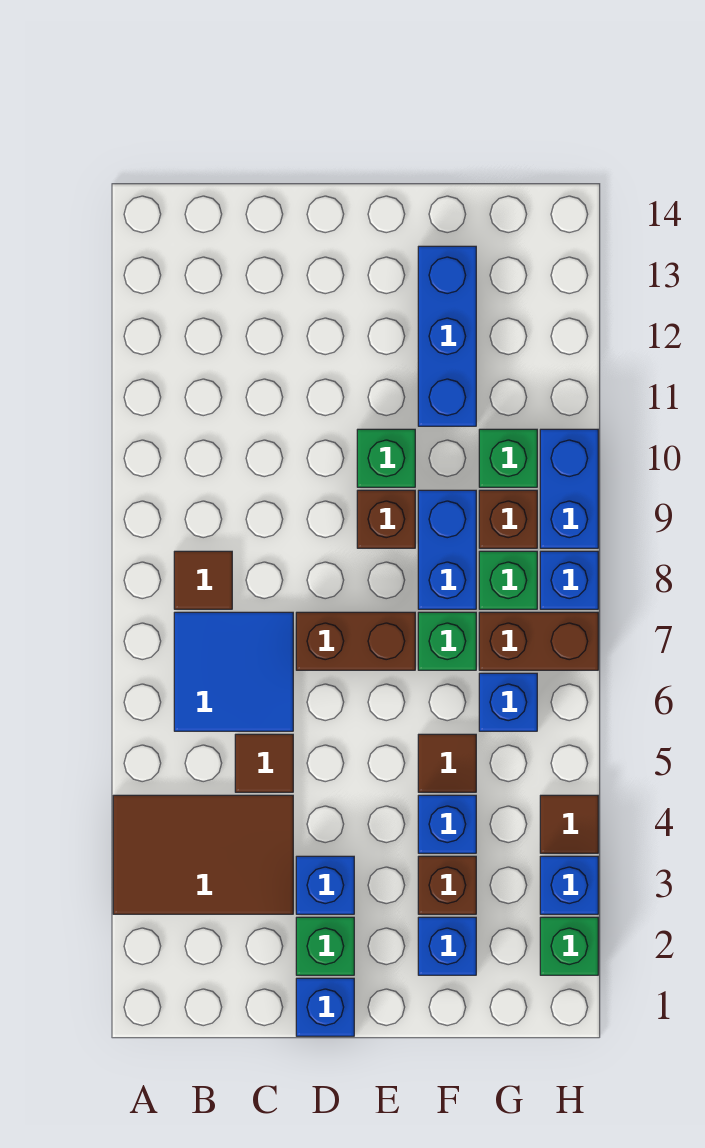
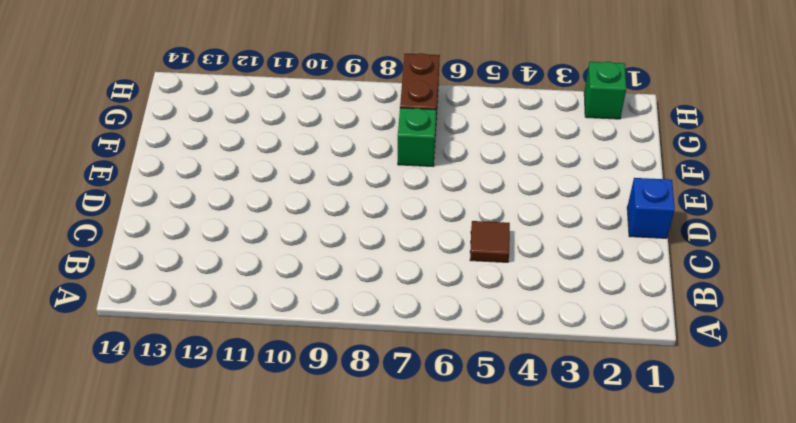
none -> brown 2x3 tile [113,795,293,914]
none -> blue 2x2 tile [174,612,293,731]
none -> brown 1x1 tile [174,551,232,609]

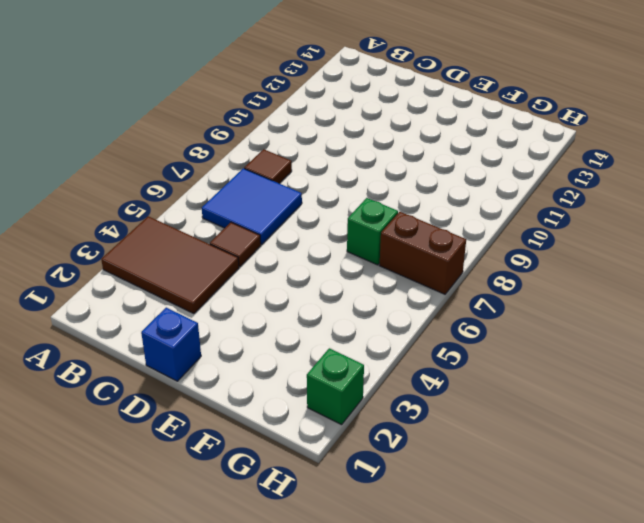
none -> green 1x1 brick [296,917,354,975]
none -> blue 1x1 brick [296,856,354,914]
none -> brown 1x2 brick [296,612,415,670]

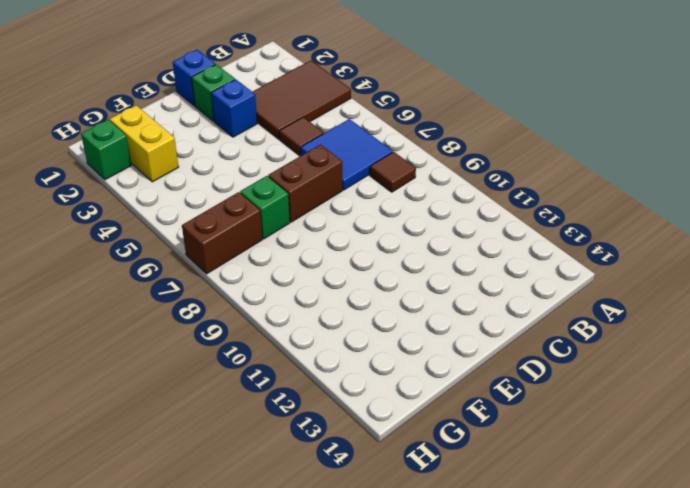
yellow 1x2 brick [110,105,179,182] -> none
none -> brown 1x1 brick [357,490,415,548]
none -> green 1x1 brick [357,429,415,487]
none -> blue 1x1 brick [418,917,476,975]

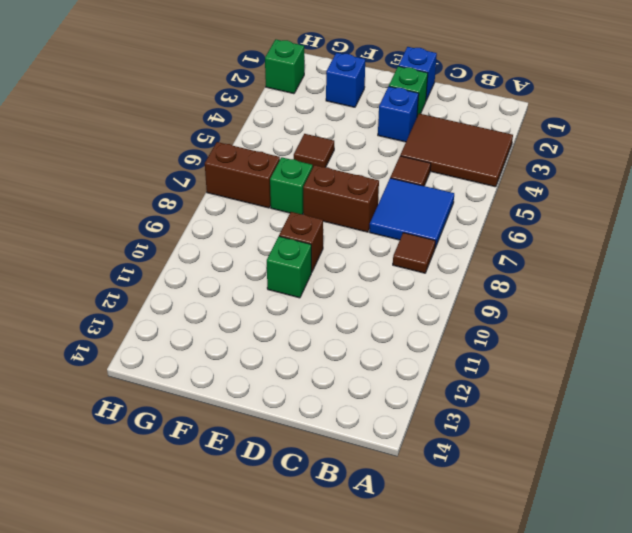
none -> brown 1x1 brick [418,856,476,914]
none -> blue 1x1 brick [418,795,476,853]
none -> blue 1x2 brick [418,490,476,609]

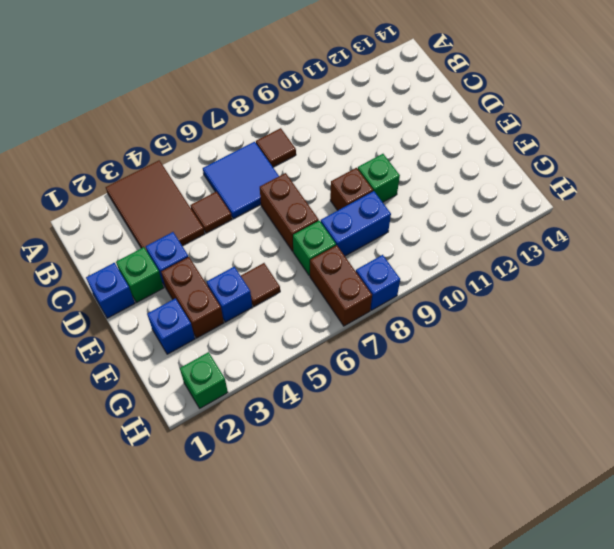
brown 1x2 brick [161,257,224,338] -> brown 1x1 brick [418,856,476,914]
none -> blue 1x3 brick [418,246,476,426]
none -> blue 1x1 brick [479,673,537,731]
none -> green 1x1 brick [479,551,537,609]

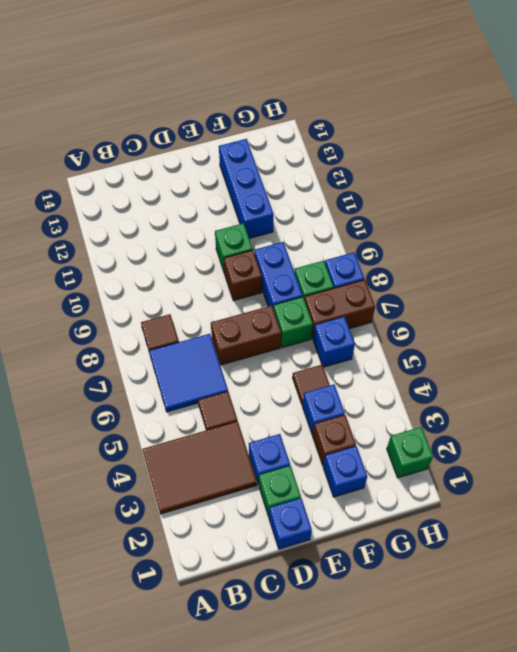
none -> brown 1x1 brick [479,490,537,548]
none -> green 1x1 brick [479,429,537,487]
none -> blue 1x1 brick [540,856,598,914]

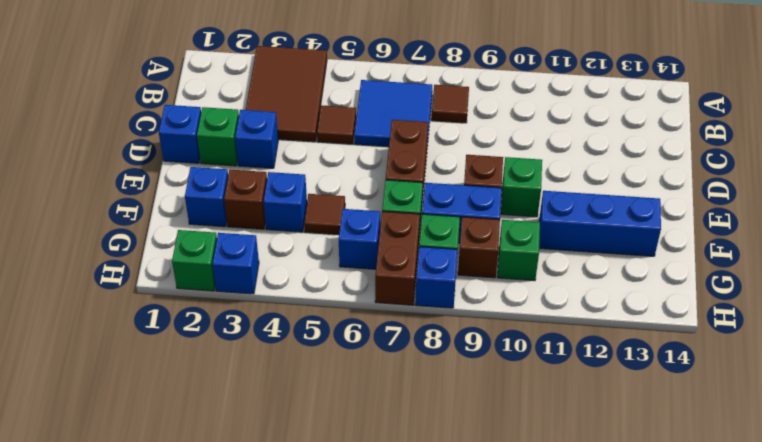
none -> brown 1x1 tile [540,795,598,853]
none -> blue 1x2 brick [540,429,598,548]

